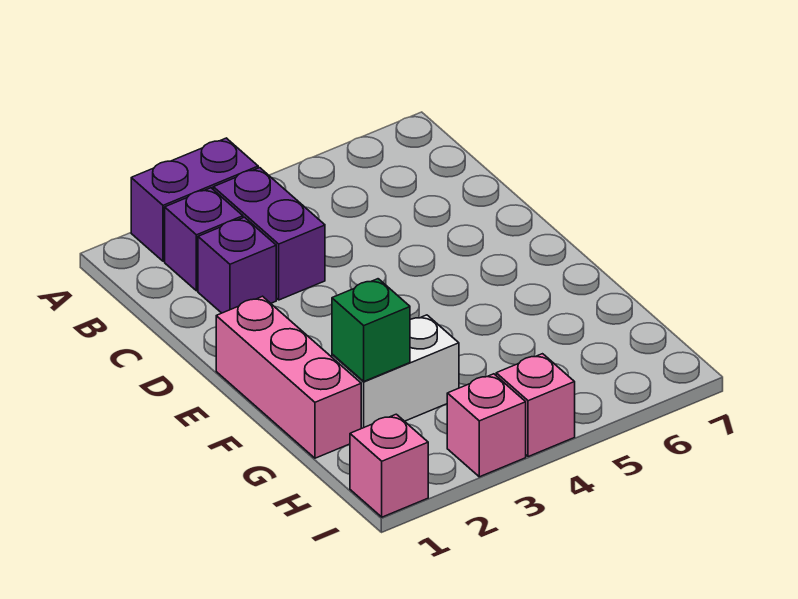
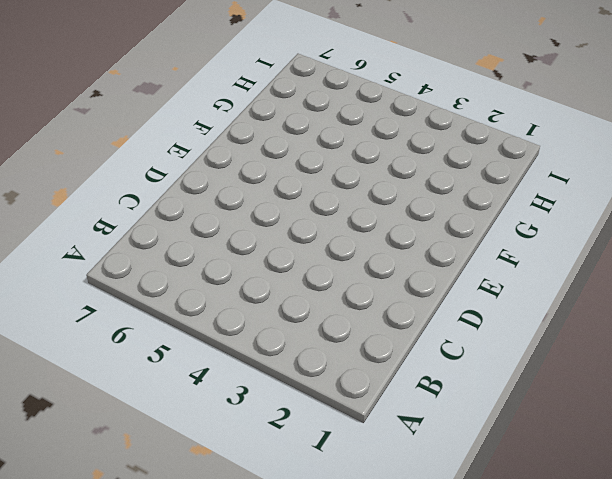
none -> purple 1x2 brick [131,138,258,261]
none -> purple 1x1 brick [165,188,243,291]

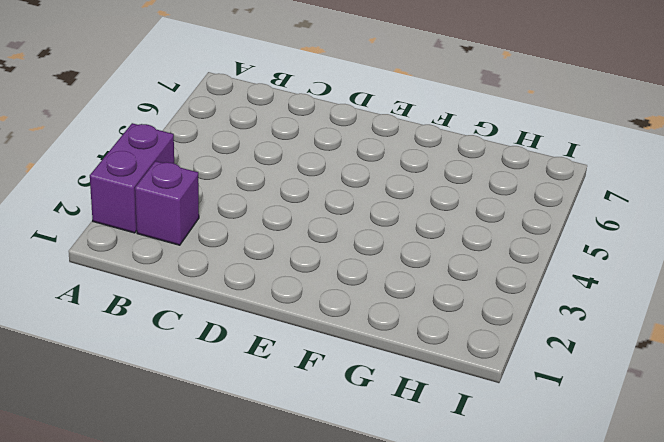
none -> purple 1x2 brick [213,168,325,300]
none -> purple 1x1 brick [198,217,276,313]

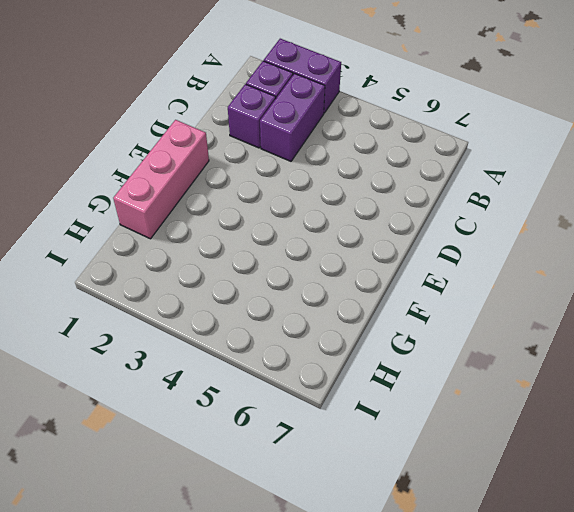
none -> white 1x2 brick [332,315,459,428]
none -> pink 1x1 brick [350,414,428,517]

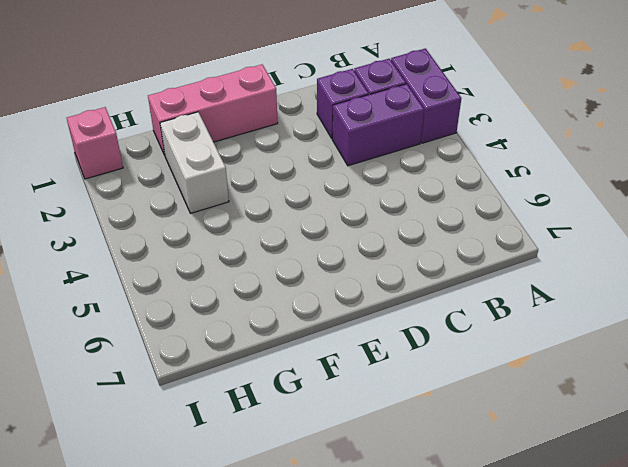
none -> pink 1x1 brick [447,374,526,477]
none -> pink 1x1 brick [496,354,575,457]

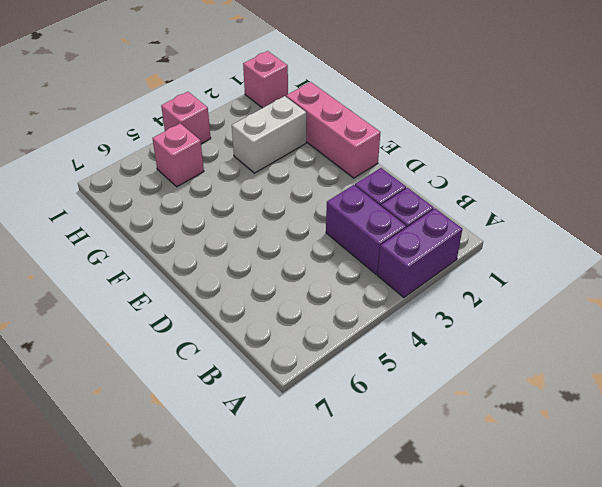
pink 1x1 brick [152,123,204,187] -> pink 1x1 brick moved to [447,374,526,477]
none -> green 1x1 brick [332,279,410,381]

